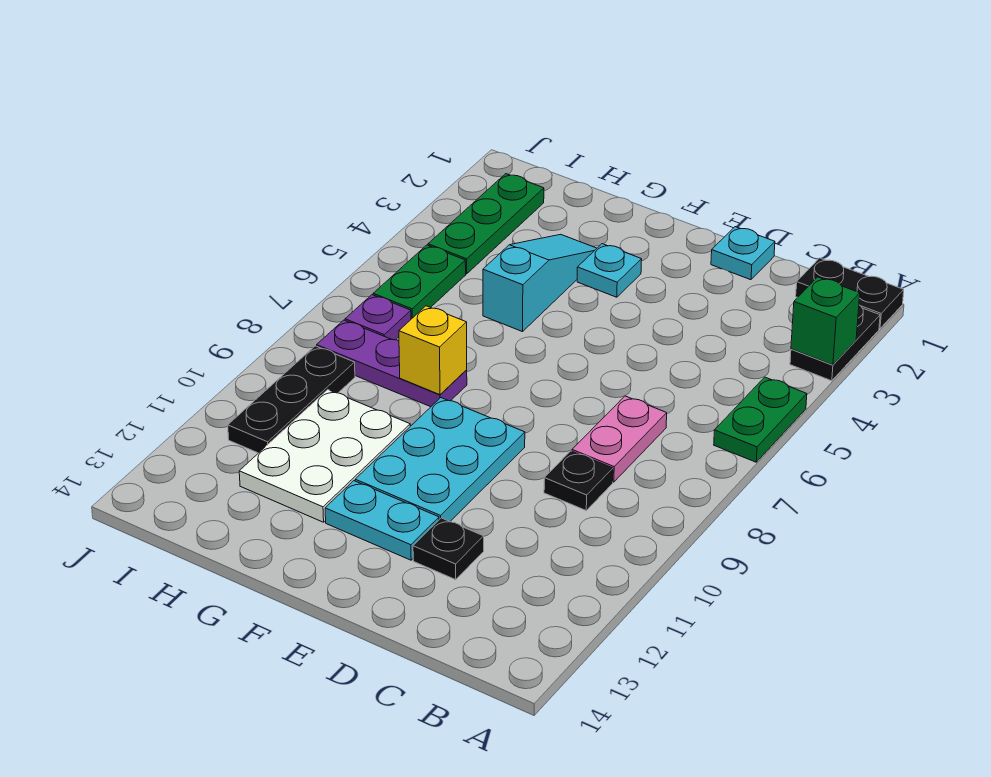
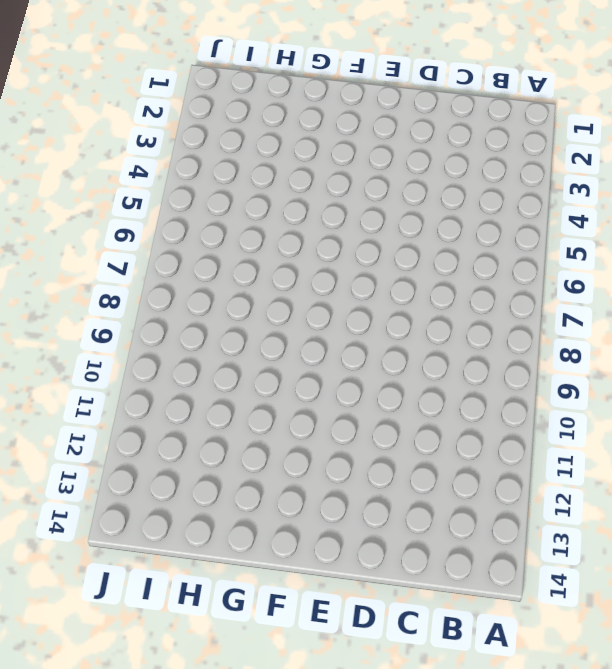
none -> black 1x2 plate [796,258,904,329]
none -> black 1x2 plate [790,305,880,381]
none -> green 1x2 plate [714,377,807,462]

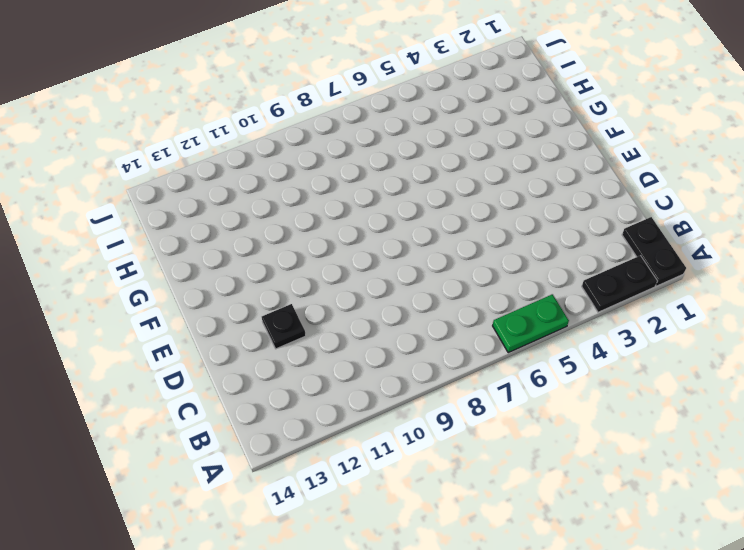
none -> pink 1x2 plate [572,396,667,482]
none -> black 1x1 plate [544,451,613,510]
none -> cyan 1x1 plate [711,227,775,280]

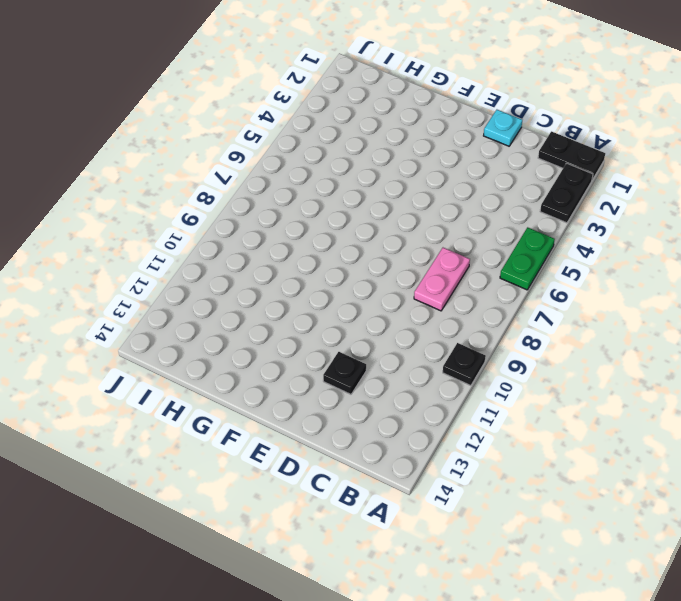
black 1x1 plate [443,343,486,386] -> black 1x1 plate moved to [544,451,613,510]
none -> cyan 2x3 plate [355,398,525,521]
none -> cyan 1x2 plate [325,481,439,560]
none -> cyan 1x1 plate [577,244,642,297]

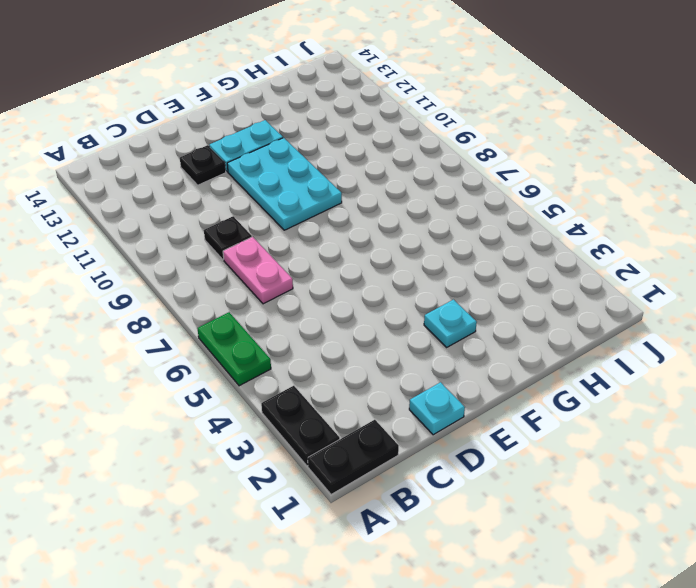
none -> cyan 1x3 slope [483,234,597,332]
none -> purple 1x3 plate [317,320,467,407]
none -> white 2x3 plate [239,390,410,522]

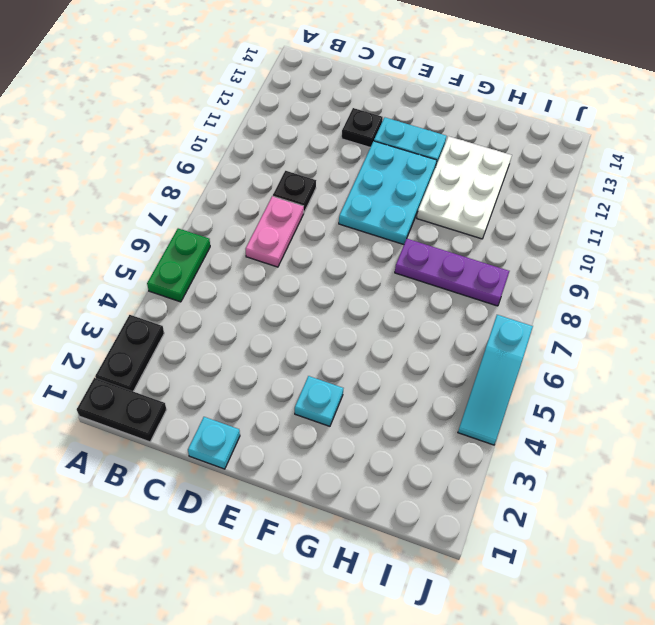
cyan 1x3 slope [458,315,533,445] -> cyan 1x3 slope moved to [483,234,597,332]
none -> green 1x3 plate [428,174,544,274]
none -> green 1x2 plate [373,245,466,319]
none -> purple 1x1 plate [345,295,411,340]

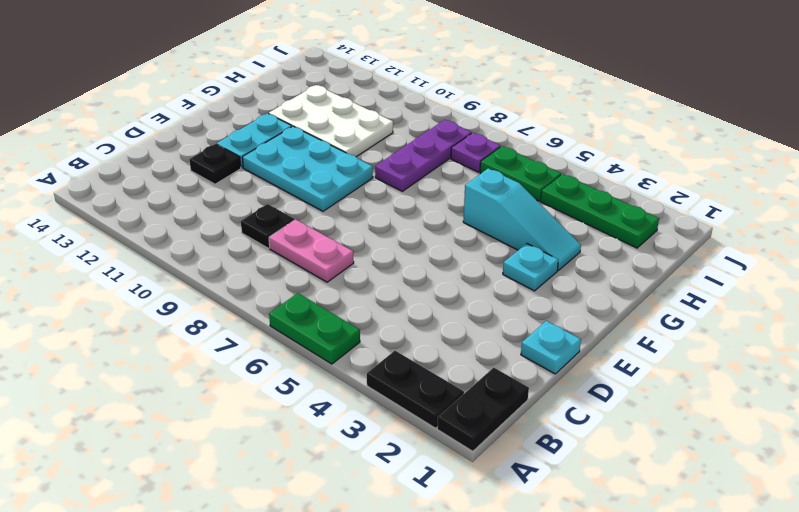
none -> black 1x3 plate [228,346,355,453]
none -> green 1x1 brick [791,277,860,365]
none -> yellow 1x1 brick [399,306,467,395]

